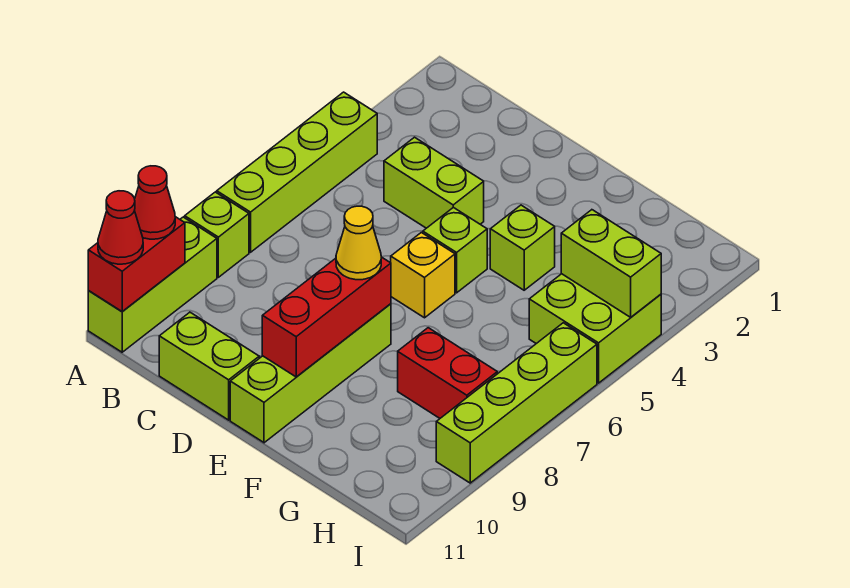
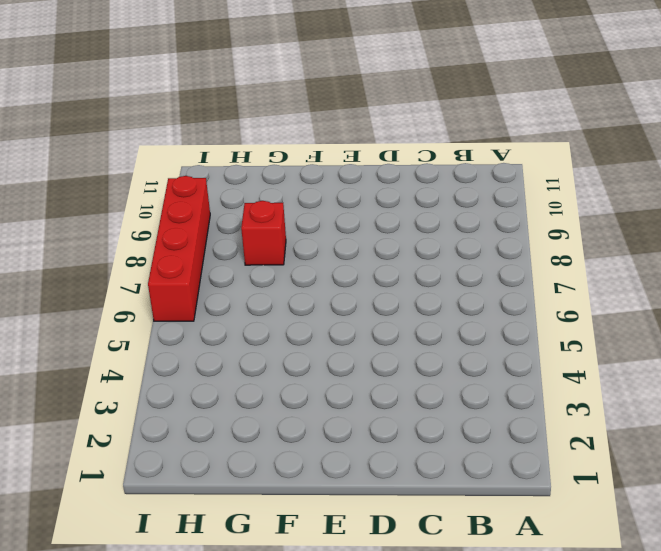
red 1x1 brick [241,201,286,265] -> red 1x2 brick [398,328,497,418]
red 1x4 brick [148,176,210,321] -> lime 1x4 brick [436,323,597,483]
none -> lime 1x4 brick [217,92,377,252]
none -> lime 1x1 brick [185,192,249,277]
none -> lime 1x3 brick [88,217,217,352]

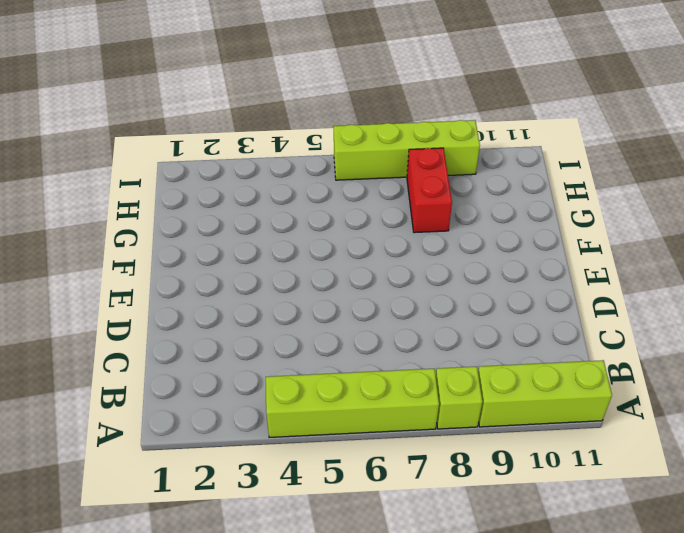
none -> lime 1x2 brick [384,137,484,228]
none -> lime 1x2 brick [159,312,259,420]
none -> lime 1x1 brick [423,207,487,293]

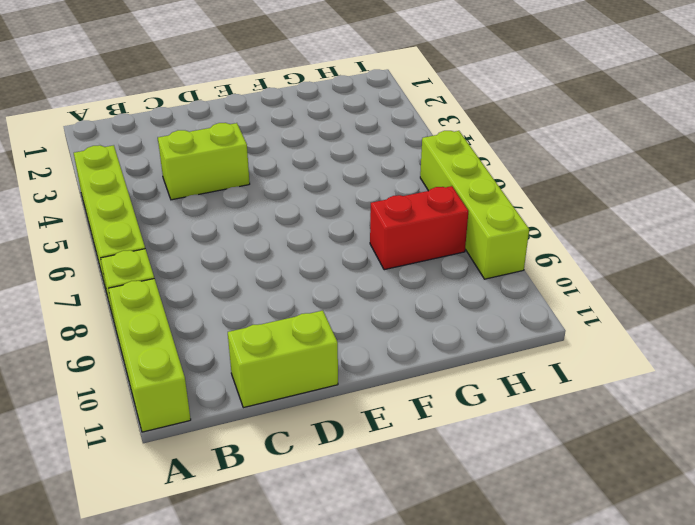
none -> lime 1x1 brick [423,207,487,293]
none -> yellow 1x1 brick [391,232,455,318]
none -> lime 1x4 brick [230,304,391,443]

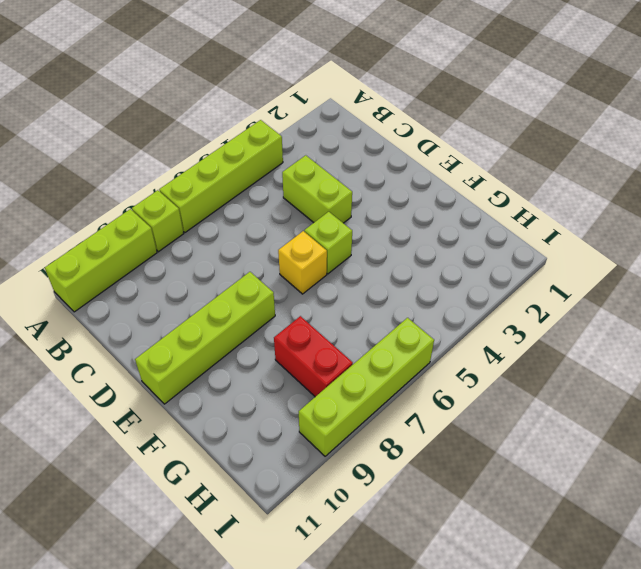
none -> lime 1x2 brick [159,312,259,420]
none -> lime 1x1 brick [490,205,555,290]
none -> lime 2x2 brick [529,274,661,383]

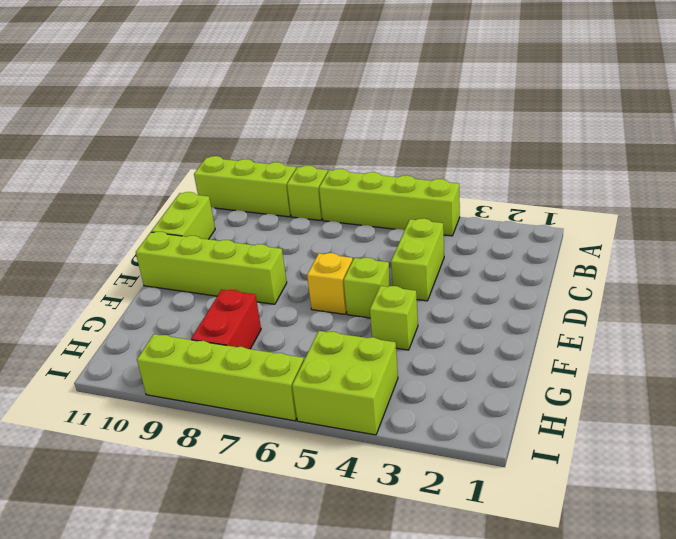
none -> red 1x2 brick [88,217,185,312]
none -> red 1x3 brick [262,257,391,377]
none -> lime 1x2 brick [561,210,661,317]

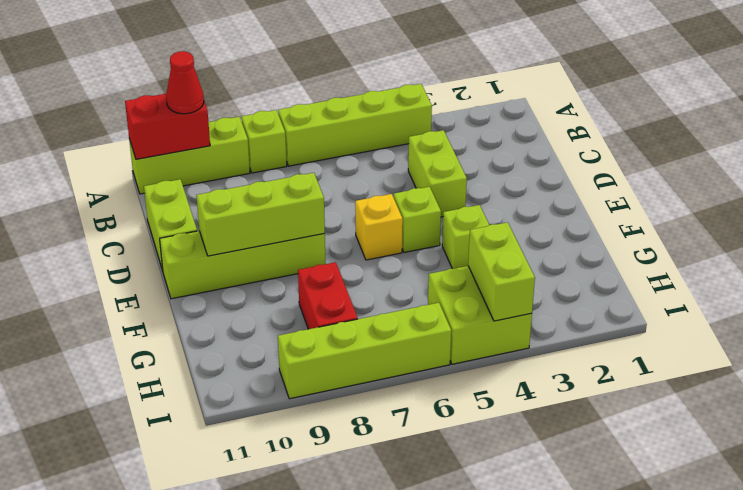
lime 1x3 brick [196,173,325,256] -> red 1x3 brick [262,257,391,377]
none -> red 1x1 cone [98,191,143,264]
none -> yellow 1x1 cone [336,206,381,280]

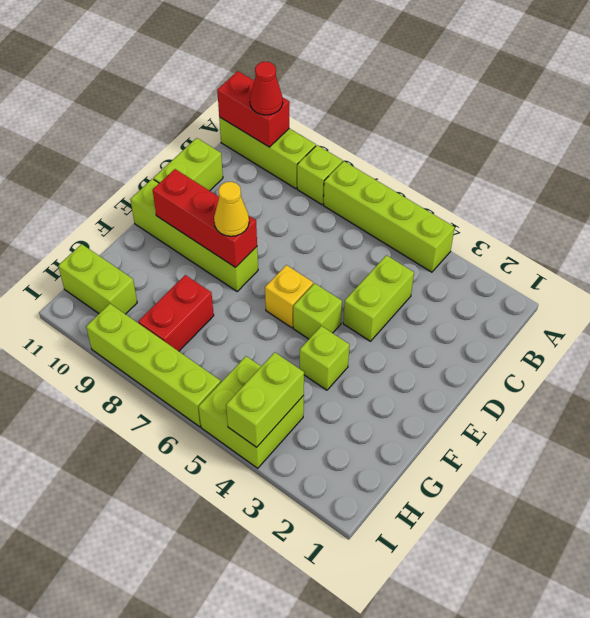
lime 1x2 brick [58,244,137,314] -> none
none -> red 1x1 cone [98,191,143,264]

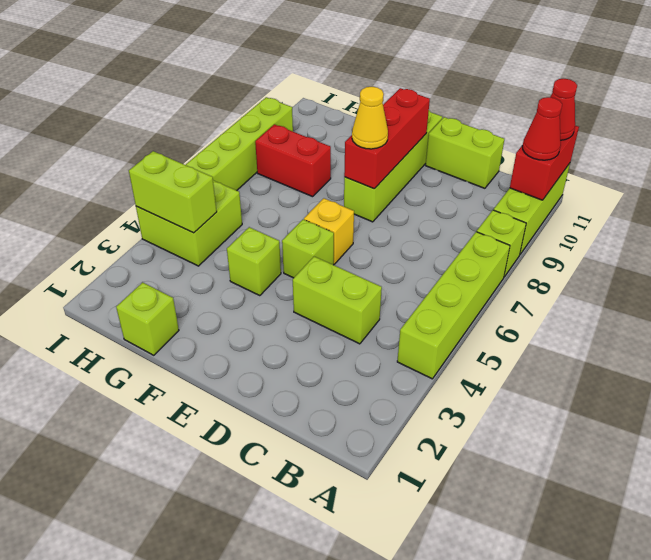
lime 1x1 brick [116,282,179,355] -> none

